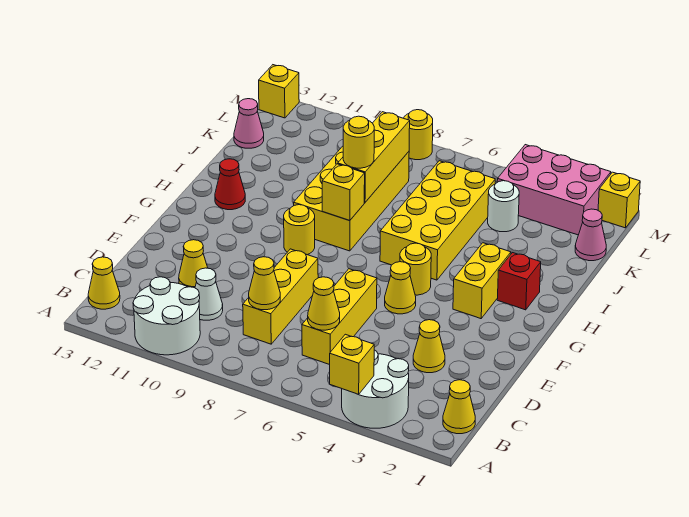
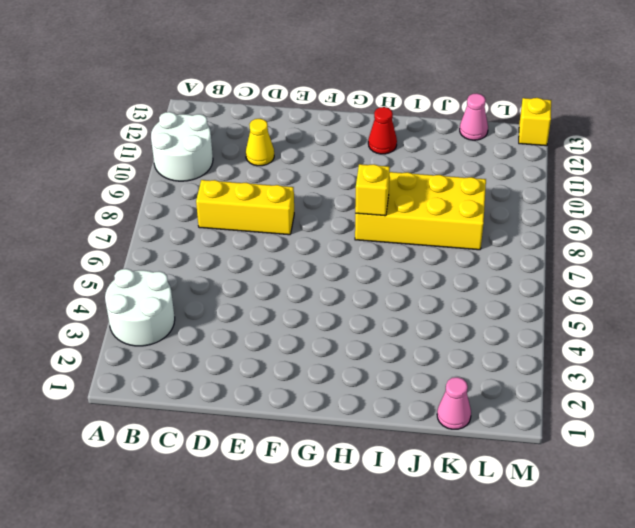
none -> yellow 1x1 cone [443,380,475,434]
none -> yellow 1x1 cone [88,257,120,309]
none -> yellow 1x3 brick [302,269,377,365]
none -> white 1x1 cone [195,268,223,320]

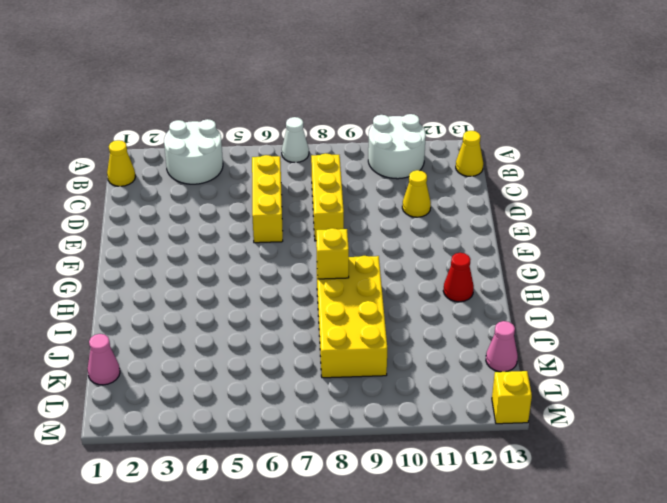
white 1x1 cone [282,117,309,163] -> white 1x1 cone moved to [195,268,223,320]
none -> yellow 1x1 cone [413,320,445,373]
none -> yellow 1x1 cone [385,262,416,314]
none -> yellow 1x2 brick [453,243,511,319]
none -> yellow 1x1 round brick [400,243,431,295]

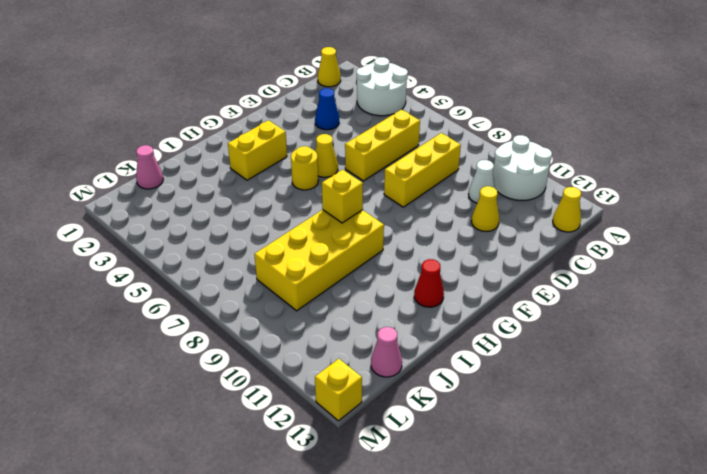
blue 1x1 cone [315,88,339,130] -> yellow 1x1 cone [413,320,445,373]
none -> yellow 1x1 round brick [284,205,315,255]
none -> red 1x1 brick [497,253,541,310]
none -> yellow 2x4 brick [380,161,495,280]
none -> white 1x1 round brick [488,181,519,232]

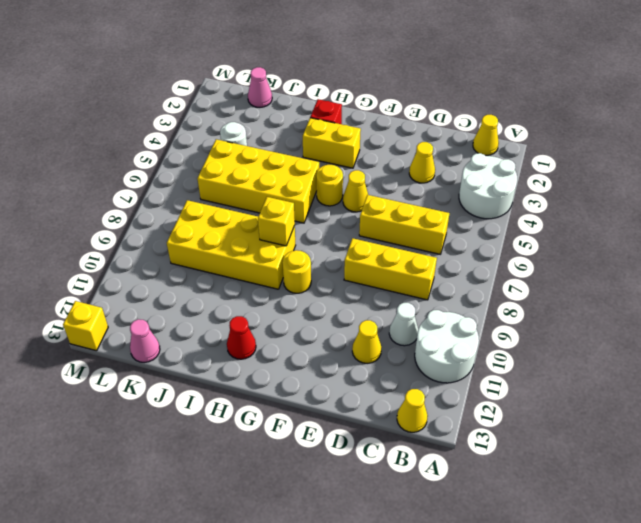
none -> pink 2x3 brick [497,145,611,235]
none -> yellow 1x1 brick [598,172,640,228]
none -> yellow 1x1 round brick [404,110,433,160]
none -> yellow 1x1 brick [330,334,374,394]

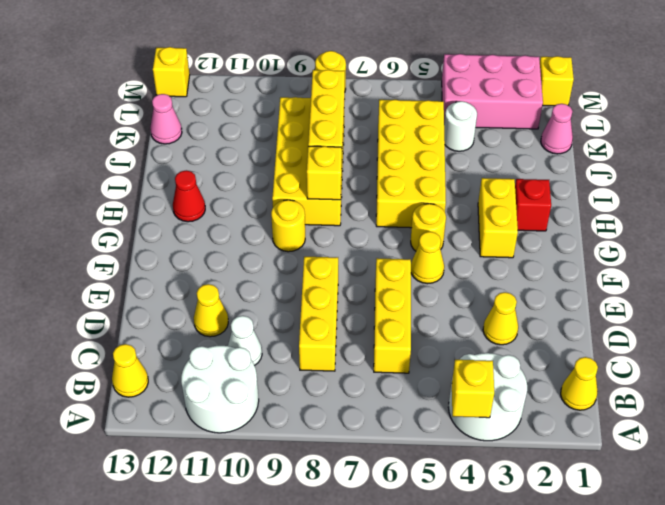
none -> yellow 1x1 cone [308,277,340,330]
none -> yellow 1x1 cone [249,257,280,310]
none -> yellow 1x1 round brick [343,116,374,168]

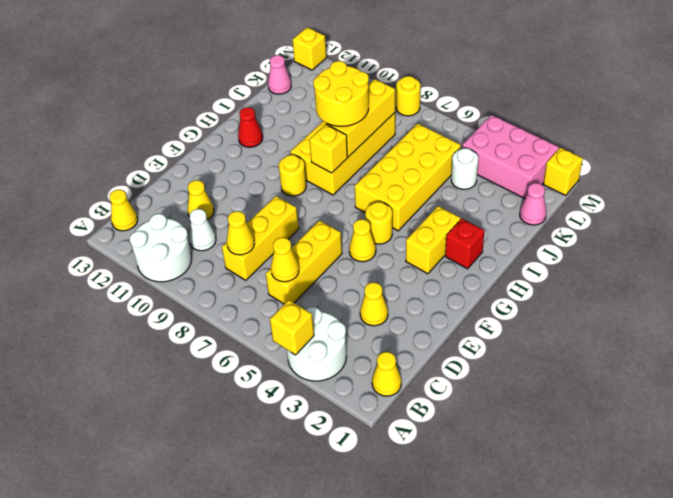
yellow 2x2 round brick [313,61,369,126] -> yellow 1x1 round brick [343,116,374,168]

